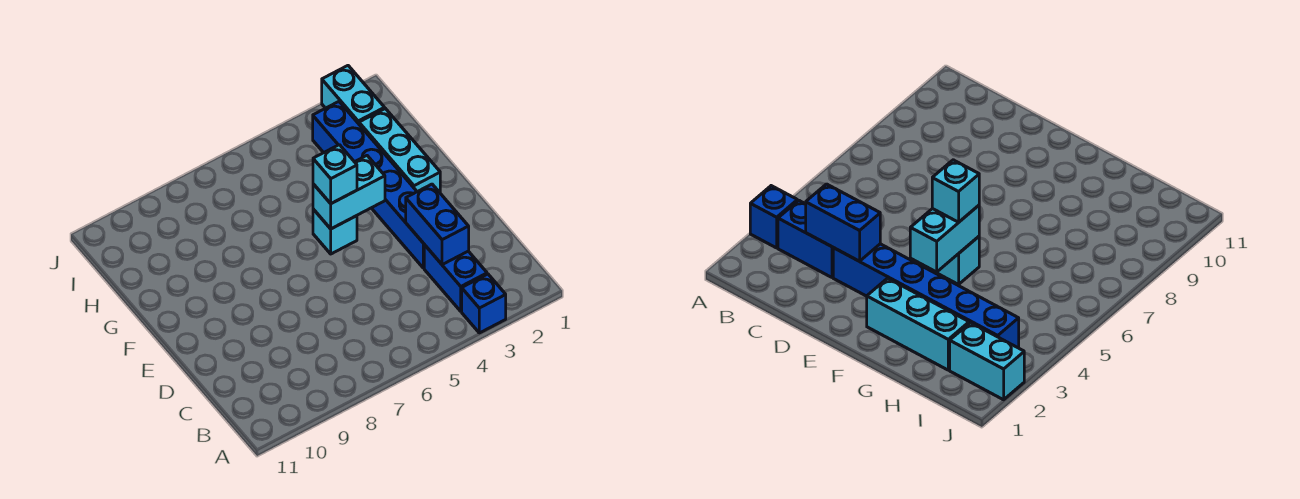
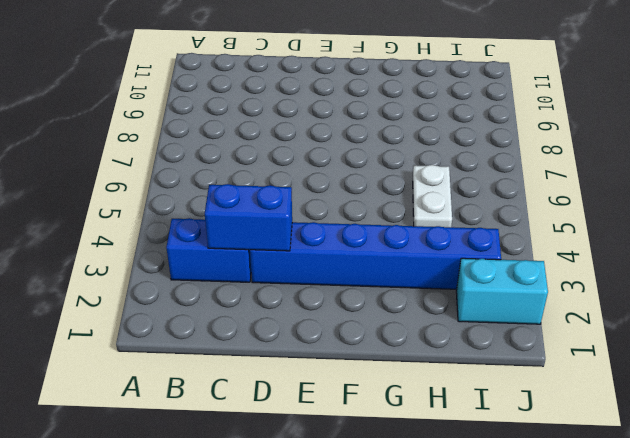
white 1x2 plate [413,165,452,227] -> none
none -> blue 1x1 brick [462,274,506,333]
none -> cyan 1x3 brick [359,109,440,192]

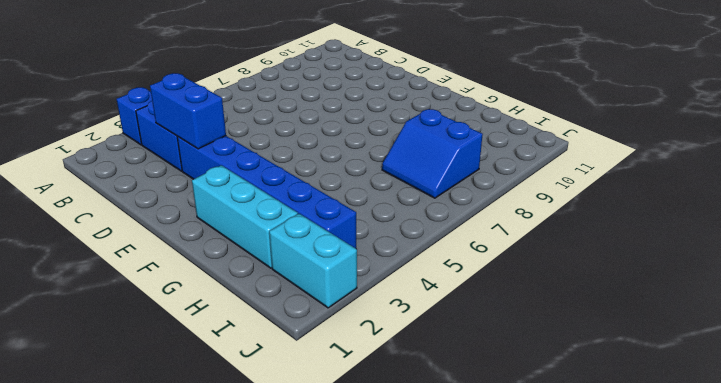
blue 2x2 slope [382,109,483,198] -> none
none -> cyan 1x1 brick [313,209,357,254]
none -> cyan 1x2 brick [313,156,385,229]

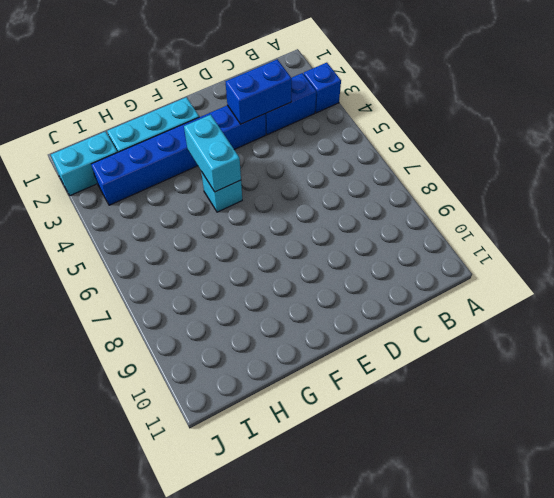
none -> cyan 1x1 brick [313,145,357,204]

